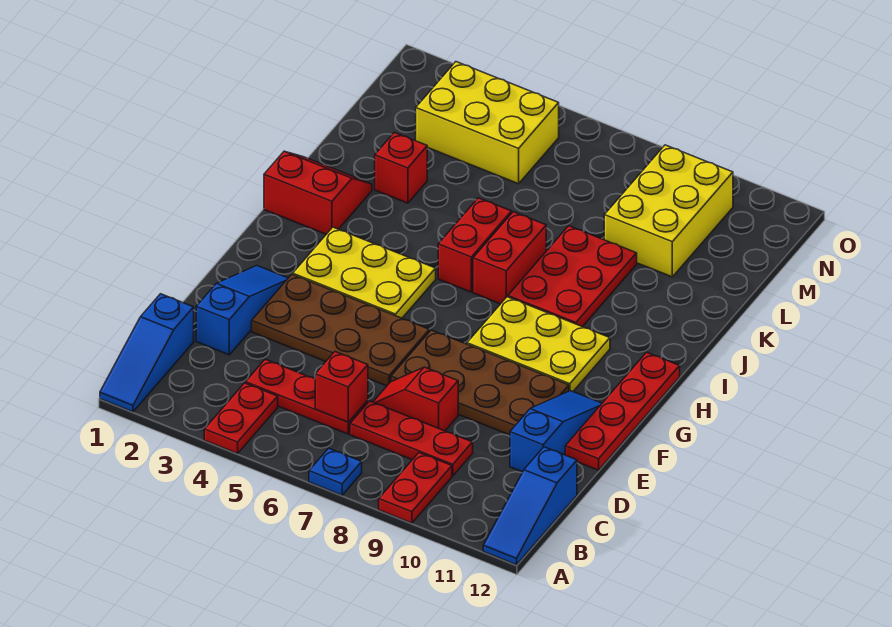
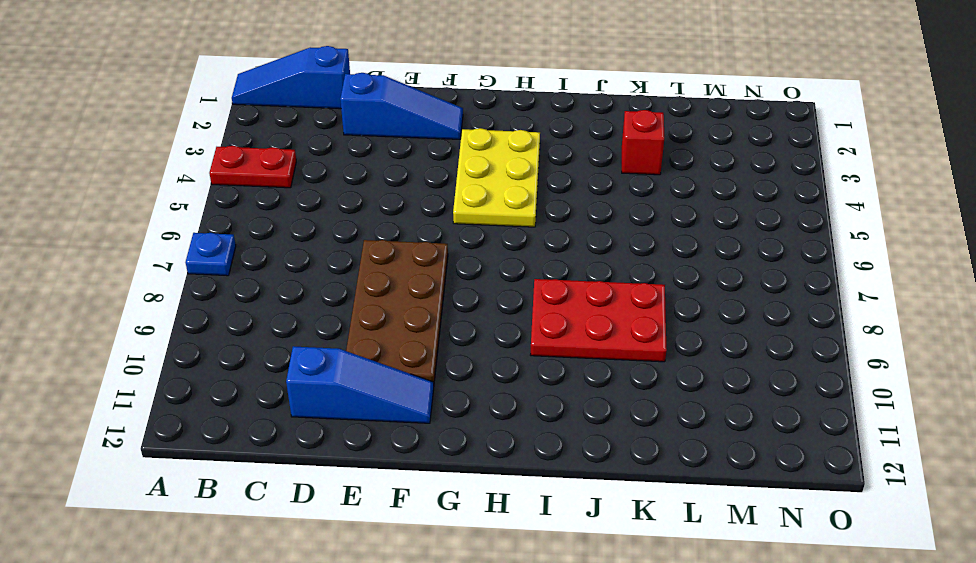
none -> red 1x2 plate [379,453,452,523]
none -> blue 1x3 slope [483,447,577,565]
none -> red 1x3 plate [246,359,368,434]

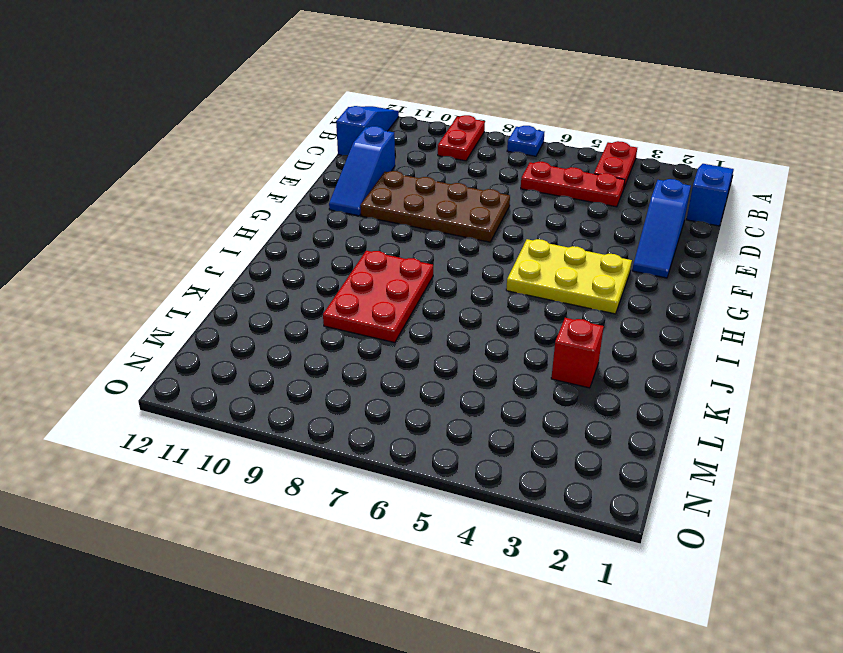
none -> red 1x3 plate [350,401,473,476]
none -> red 1x2 slope [373,367,458,431]
none -> brown 2x4 plate [252,275,429,386]

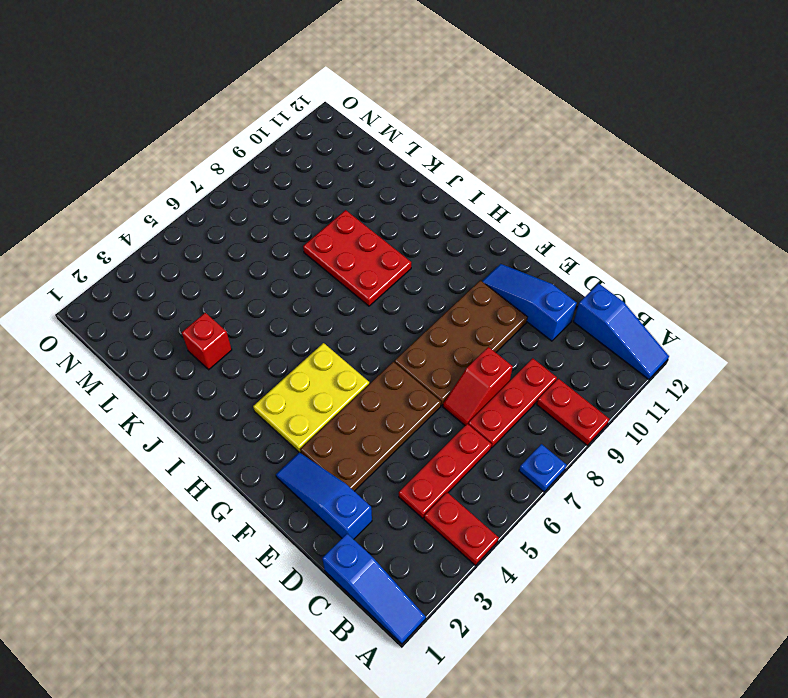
none -> red 1x4 plate [565,352,680,470]
none -> yellow 2x3 plate [467,297,610,391]
none -> red 2x2 slope [264,151,372,234]

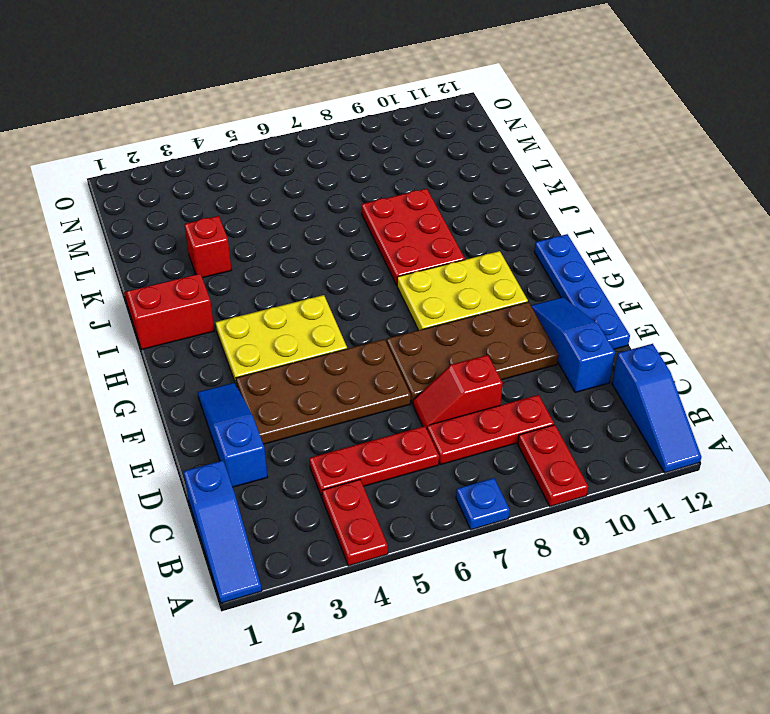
blue 1x4 plate [534,234,630,349] -> red 1x4 plate [565,352,680,470]
none -> red 1x2 brick [438,198,512,292]
none -> red 1x2 brick [473,212,546,304]
none -> yellow 2x3 brick [604,145,733,277]

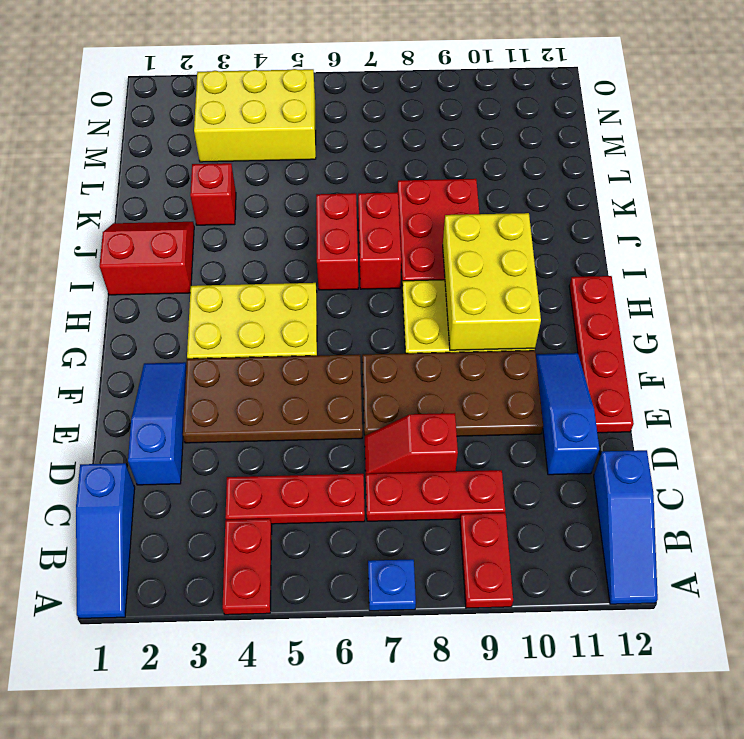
yellow 2x3 brick [443,213,541,350] -> yellow 2x3 brick moved to [604,145,733,277]
none -> red 1x1 brick [315,352,368,422]

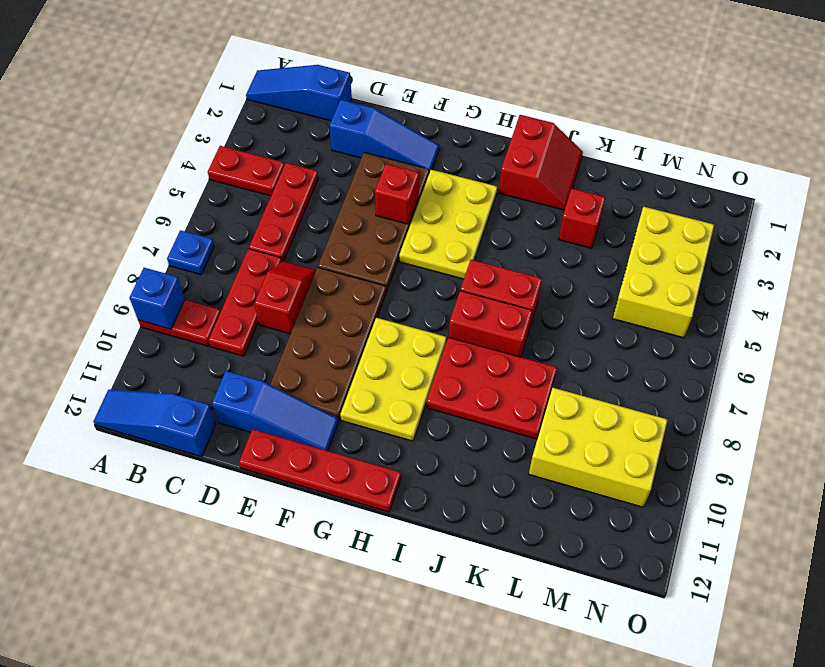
blue 1x1 brick [129,268,185,329] -> none
red 1x1 brick [375,164,419,224] -> red 1x1 brick moved to [315,352,368,422]

